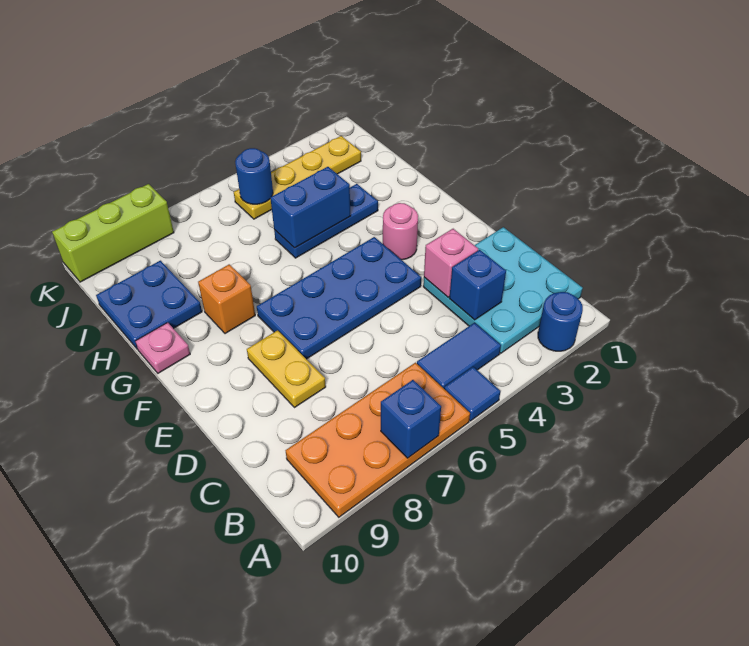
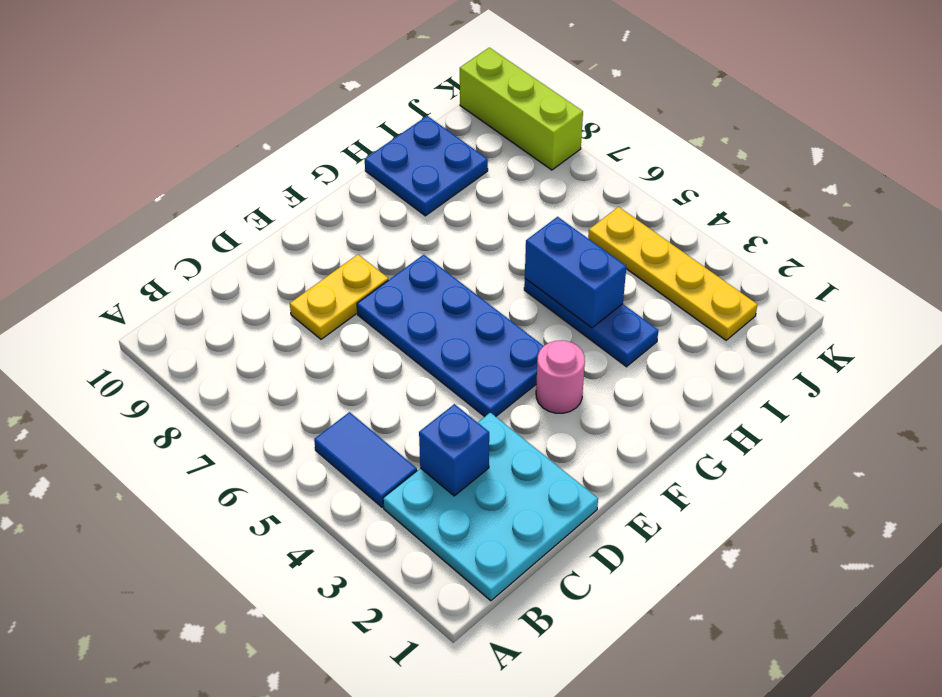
none -> blue 1x1 round brick [538,292,583,351]
none -> blue 1x1 tile [444,367,500,421]
none -> orange 2x4 plate [286,363,470,517]

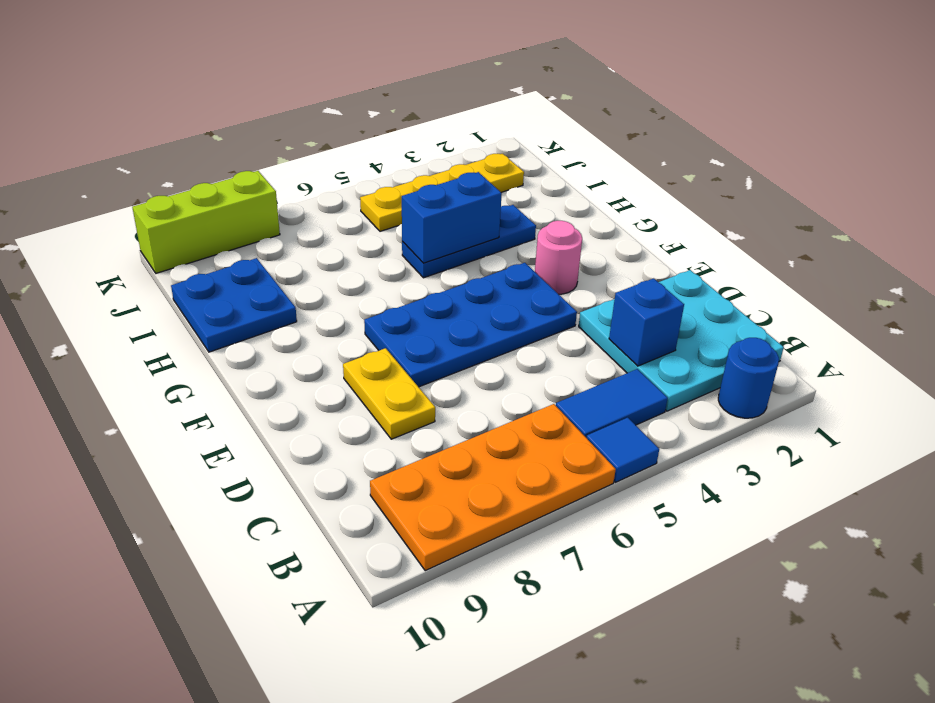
none -> orange 1x1 brick [198,264,255,334]
none -> pink 1x1 plate [135,323,190,373]
none -> blue 1x1 brick [381,380,441,458]

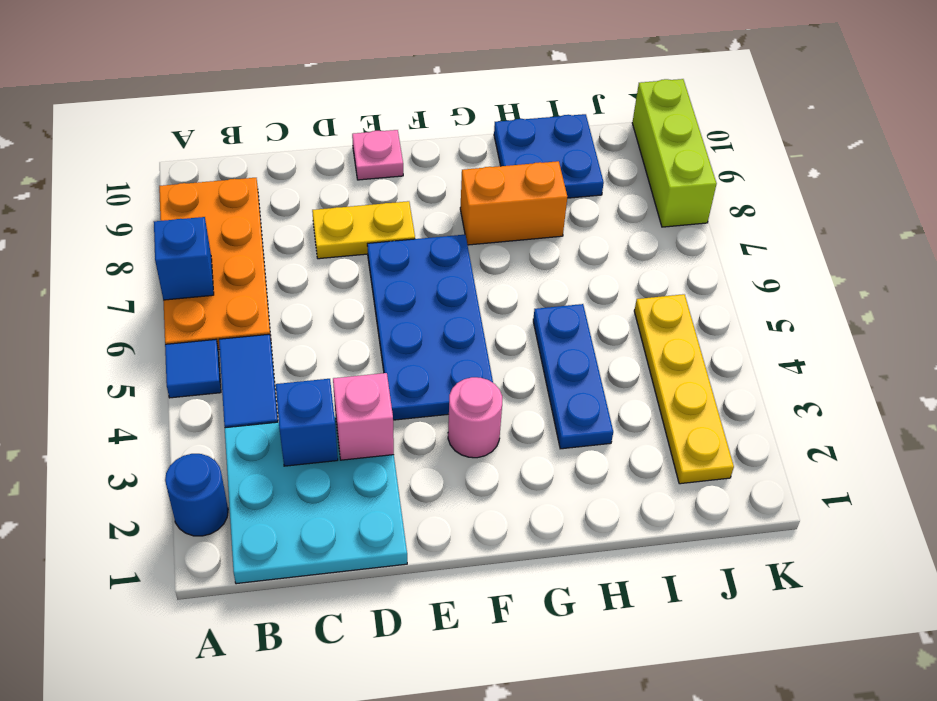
pink 1x1 plate [352,130,403,180] -> pink 1x1 plate moved to [135,323,190,373]
orange 1x2 brick [460,161,567,245] -> orange 1x1 brick [198,264,255,334]
none -> blue 1x2 brick [270,167,350,248]
none -> blue 1x1 round brick [235,148,273,204]

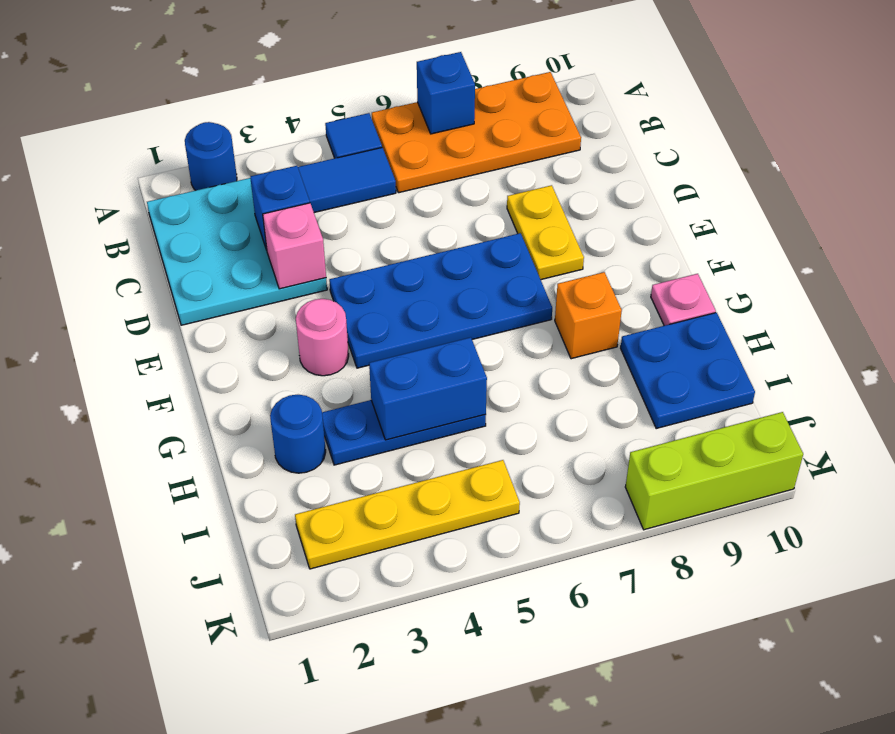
blue 1x1 round brick [270,395,326,473] -> blue 1x1 round brick moved to [235,148,273,204]

